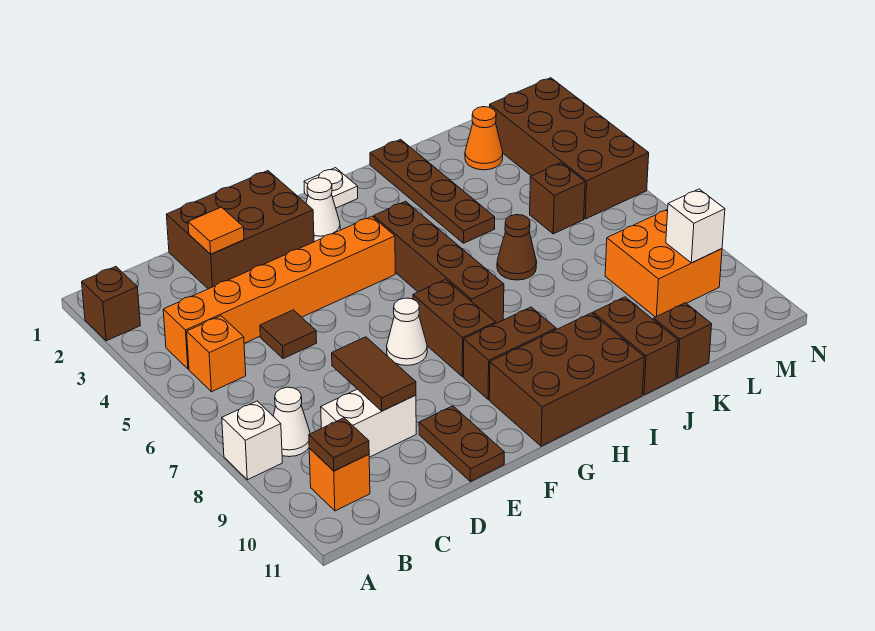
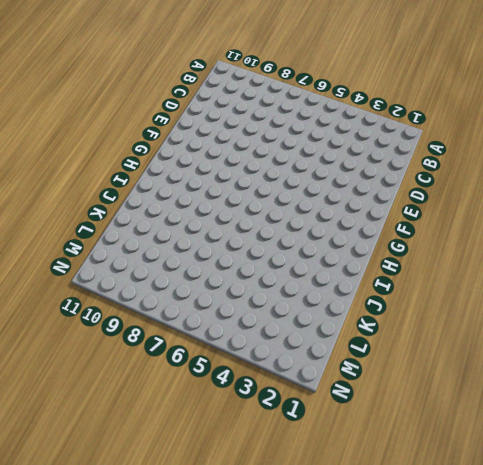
none -> brown 1x1 brick [82,267,140,341]
none -> white 1x1 brick [222,401,282,480]
none -> orange 1x6 brick [163,216,395,369]

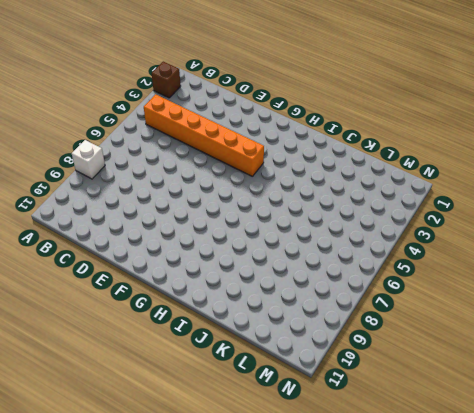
none -> orange 1x1 brick [187,316,246,392]
none -> white 1x1 cone [273,387,310,457]
none -> orange 1x1 brick [309,448,370,511]

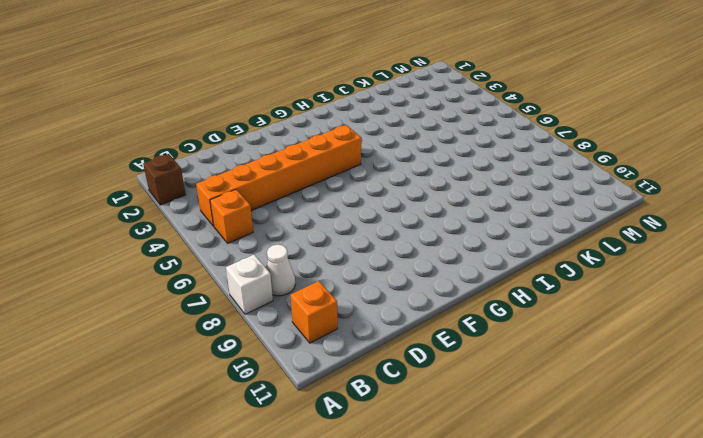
none -> white 1x2 brick [321,389,416,457]
none -> brown 2x3 brick [166,171,314,289]
none -> brown 1x1 tile [260,310,317,359]

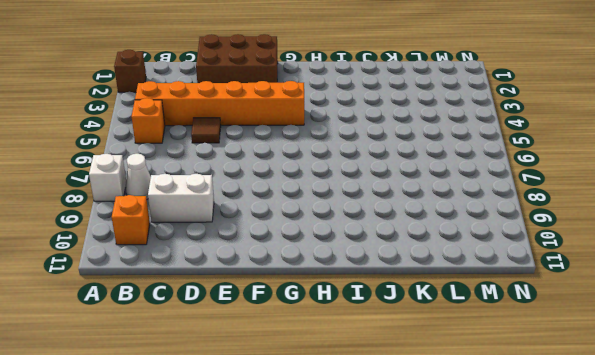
none -> brown 1x2 plate [419,406,504,481]
none -> white 1x1 cone [387,298,427,365]
none -> white 1x1 cone [306,178,340,242]

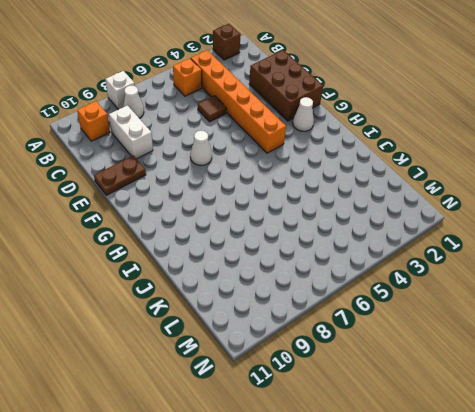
none -> brown 1x2 brick [413,279,496,377]
none -> brown 1x2 brick [464,307,556,399]
none -> brown 2x3 brick [489,313,644,446]

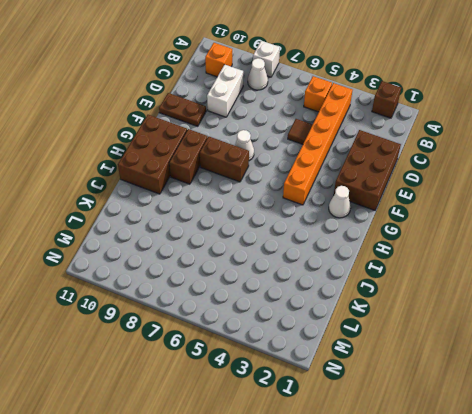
none -> white 1x1 plate [304,168,358,208]
none -> brown 1x4 brick [374,201,504,323]
none -> brown 1x4 plate [370,140,495,243]

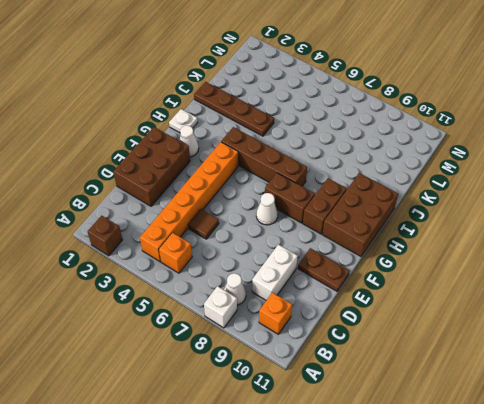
none -> brown 1x1 cone [497,215,537,280]
none -> brown 1x2 brick [593,297,678,395]
none -> brown 1x1 brick [654,303,712,378]

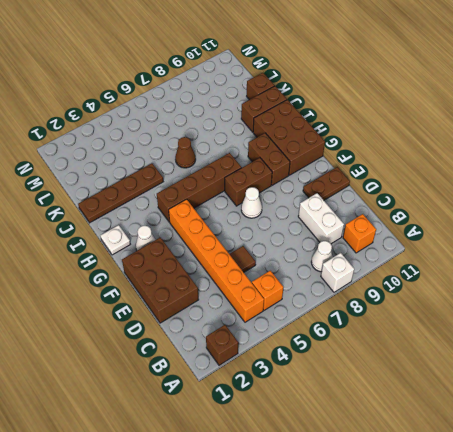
none -> orange 1x1 cone [465,107,503,170]
none -> brown 1x1 brick [530,163,585,234]
none -> orange 2x2 brick [605,209,722,317]

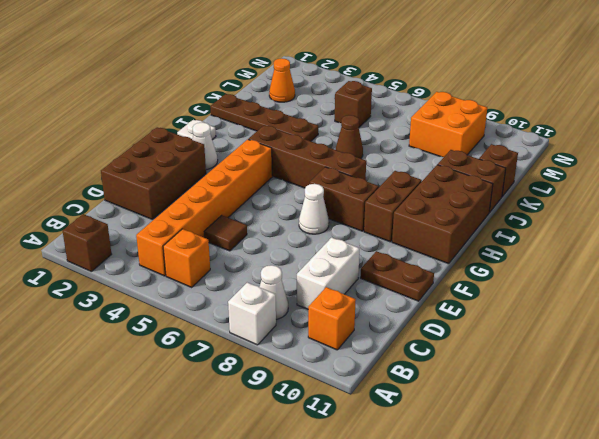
none -> brown 2x4 brick [490,78,649,219]
none -> brown 1x1 plate [309,418,369,471]
none -> orange 1x1 tile [188,207,244,254]

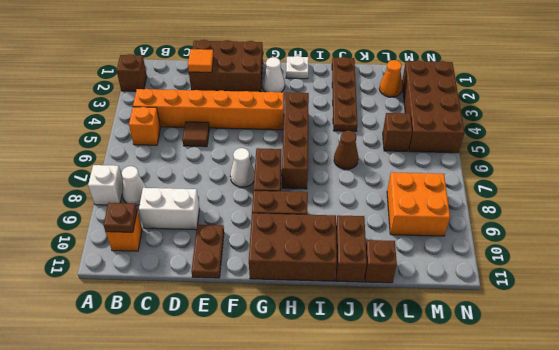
none -> brown 1x2 tile [332,337,416,411]
none -> white 1x1 brick [666,189,725,263]

